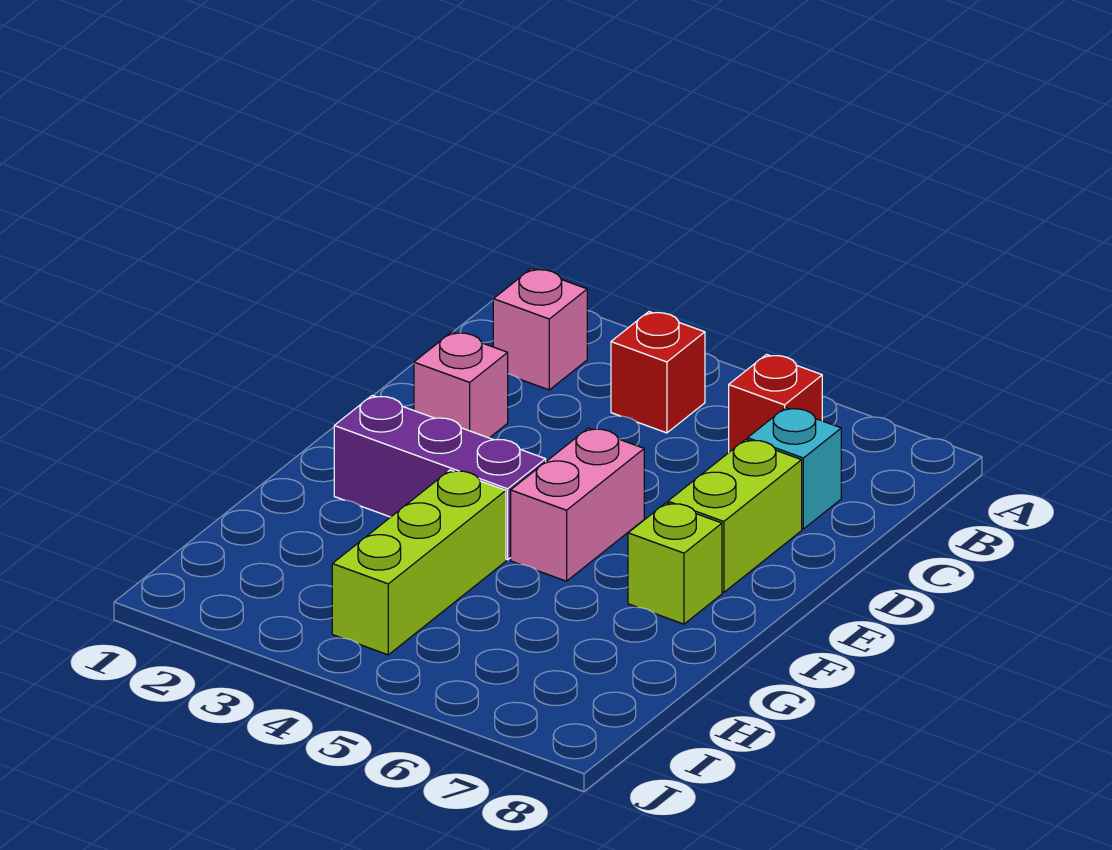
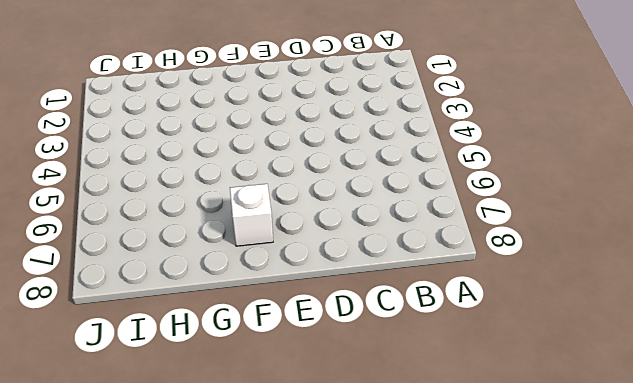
white 1x1 brick [230,184,273,246] -> lime 1x1 brick [628,503,722,624]
none -> pink 1x1 brick [493,269,587,390]
none -> red 1x1 brick [611,312,705,433]

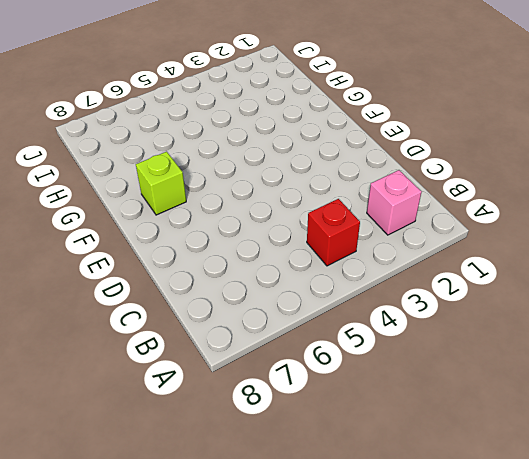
none -> red 1x1 brick [729,355,822,452]
none -> cyan 1x1 brick [748,408,841,529]

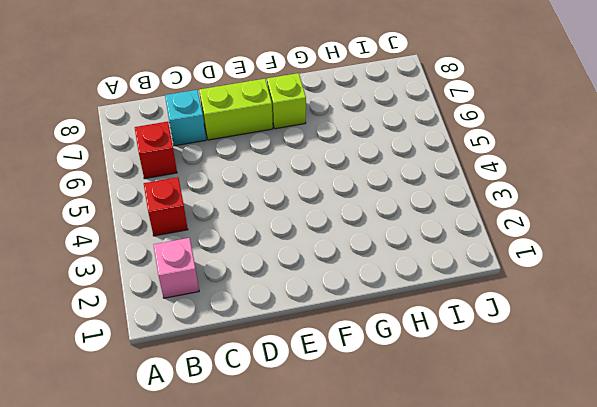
none -> pink 1x1 brick [414,332,508,438]
none -> pink 1x2 brick [511,428,644,581]

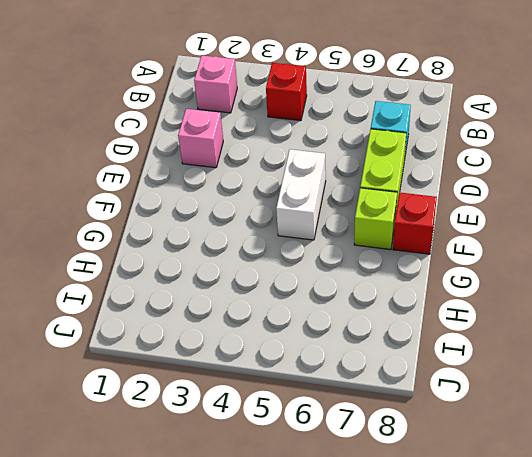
white 1x2 brick [276,149,326,240] -> pink 1x2 brick [511,428,644,581]
red 1x1 brick [393,192,437,254] -> red 1x1 brick moved to [729,355,822,452]
none -> purple 1x3 brick [334,395,546,560]
none -> lime 1x3 brick [332,470,506,655]

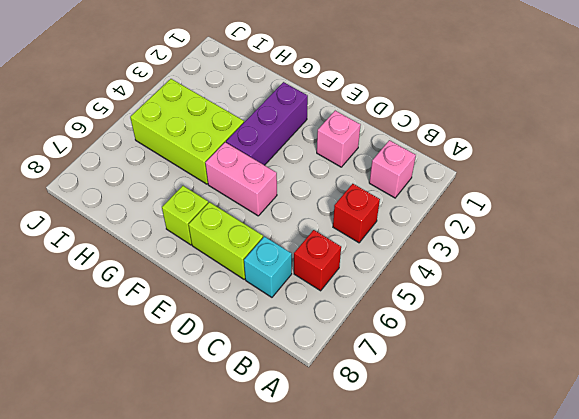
lime 2x3 brick [130,79,244,184] -> lime 1x3 brick [332,470,506,655]

